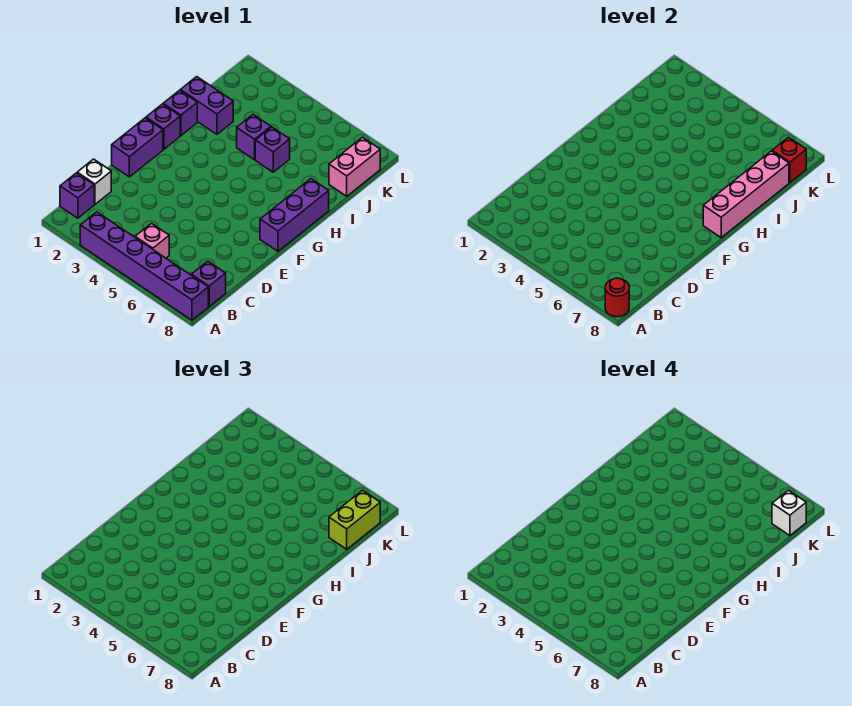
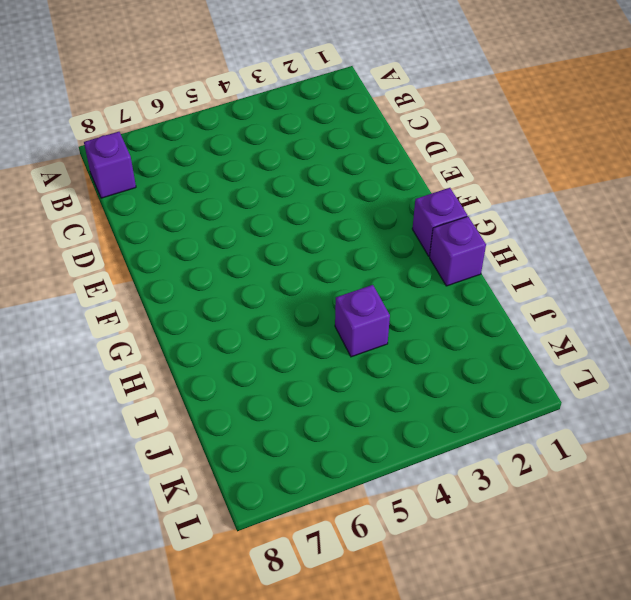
none -> purple 1x6 brick [80,212,208,320]
none -> purple 1x1 brick [60,173,94,218]
none -> pink 1x1 brick [135,223,169,258]

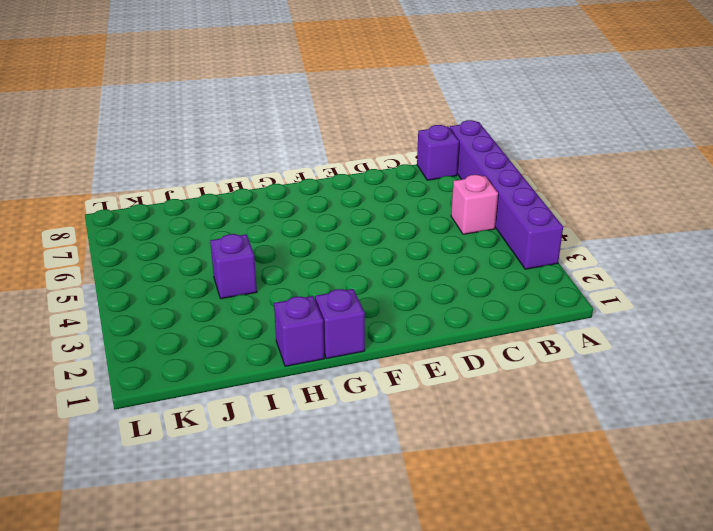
none -> purple 1x1 brick [60,173,94,218]
none -> white 1x1 brick [77,159,111,204]
none -> purple 1x2 brick [112,118,163,177]

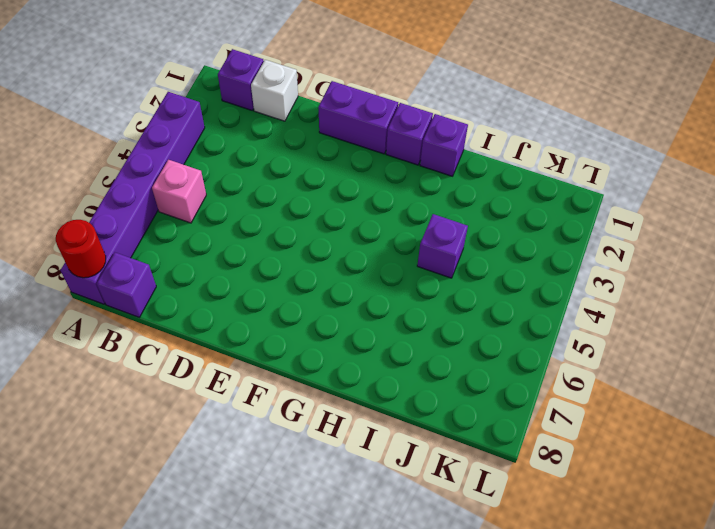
none -> purple 1x3 brick [260,179,329,251]
none -> purple 1x2 brick [180,77,233,134]
none -> purple 1x1 brick [255,127,290,172]

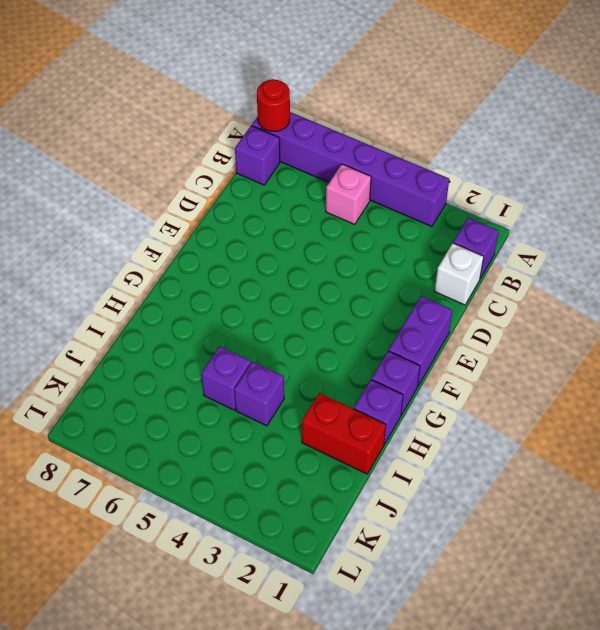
red 1x2 brick [302,393,386,474] -> purple 1x2 brick [180,77,233,134]
none -> purple 1x3 brick [260,179,329,251]
none -> pink 1x2 brick [329,137,380,196]
none -> pink 1x4 brick [703,151,789,238]

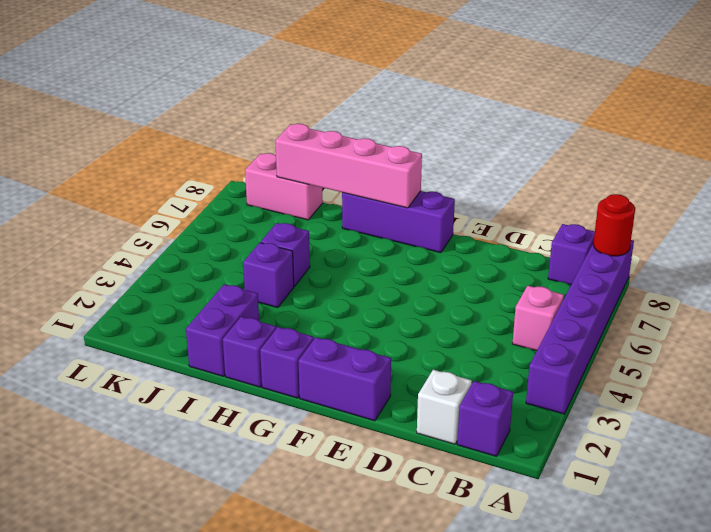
none -> red 1x1 brick [772,137,806,183]
none -> lime 1x2 brick [329,490,380,549]
none -> white 1x1 brick [772,490,806,536]

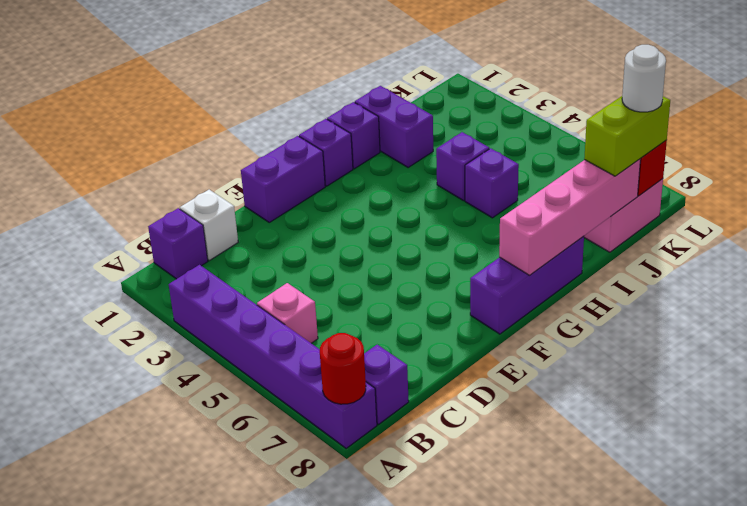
white 1x1 round brick [622,45,666,112] -> white 1x1 brick [772,490,806,536]

